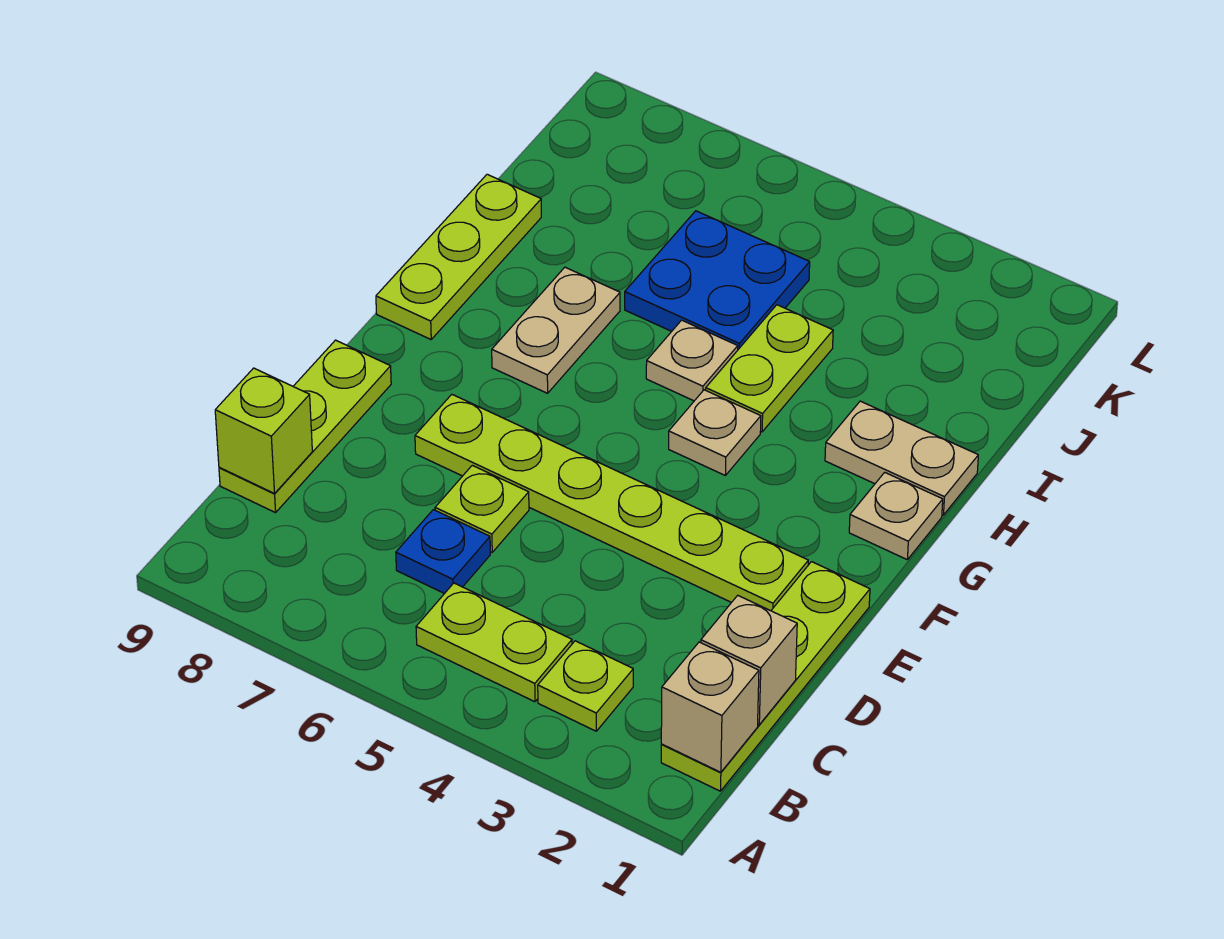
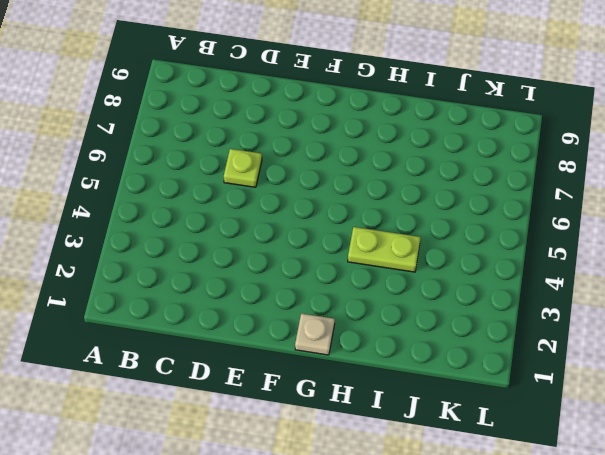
none -> lime 1x4 plate [661,562,870,791]
none -> lime 1x1 plate [538,641,633,731]
none -> lime 1x2 plate [416,583,572,702]

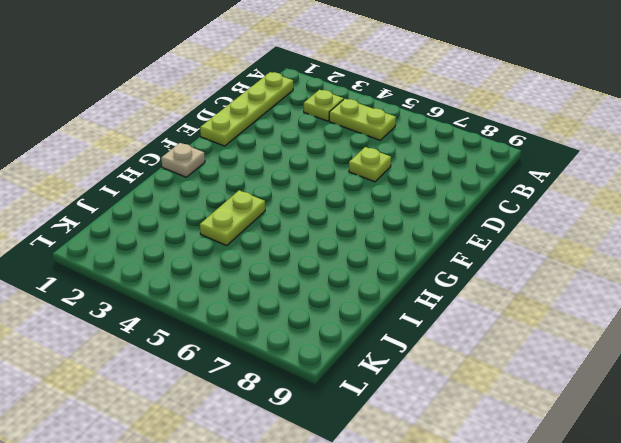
none -> blue 1x1 plate [396,510,490,594]
none -> lime 1x3 plate [219,340,391,513]
none -> lime 1x6 plate [415,394,808,611]

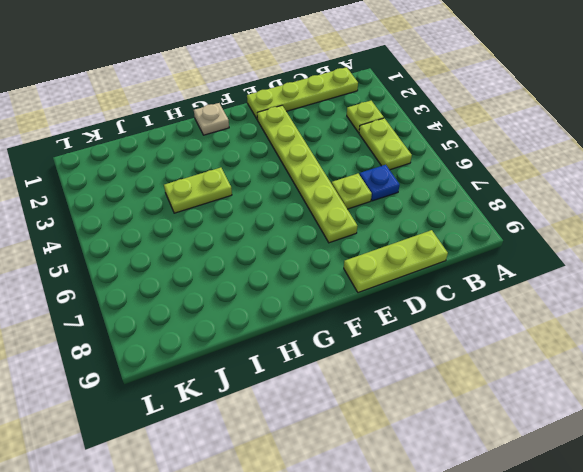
none -> tan 1x1 plate [669,390,761,475]
none -> tan 1x2 plate [492,267,620,393]
none -> lime 1x3 plate [376,174,541,339]

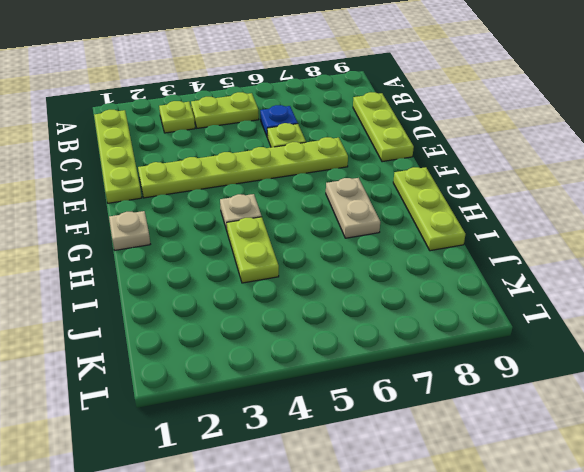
none -> tan 1x2 plate [825,401,978,515]
none -> tan 1x1 plate [646,320,738,401]
none -> blue 2x2 plate [625,211,810,349]

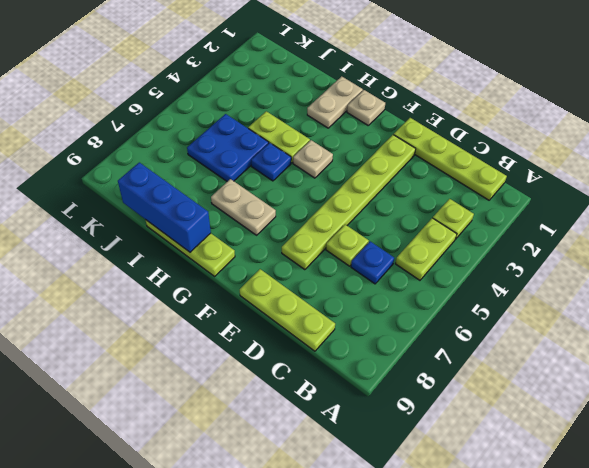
blue 1x1 plate [251,143,291,181] -> tan 1x1 plate [646,320,738,401]
blue 1x3 brick [118,162,211,252] -> none
none -> tan 1x1 brick [661,642,759,772]
none -> tan 1x1 brick [701,595,797,725]
none -> lime 1x1 brick [215,368,312,494]

